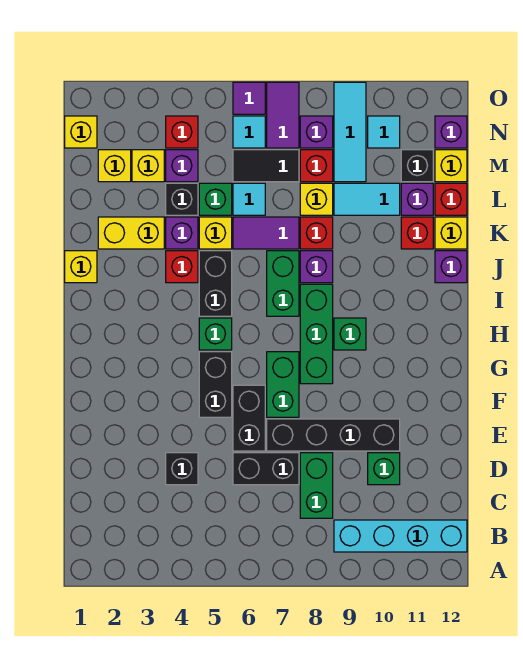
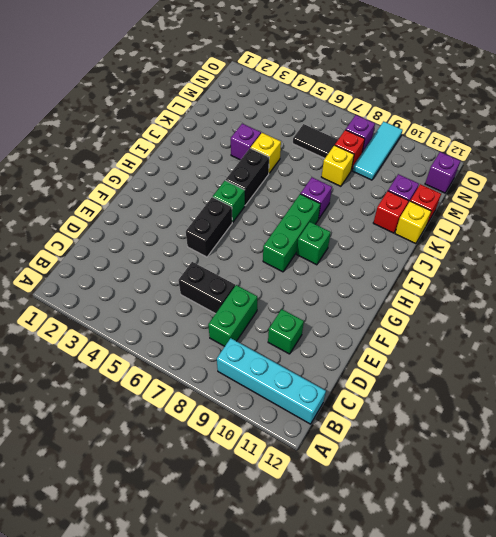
none -> black 1x1 brick [166,453,198,485]
none -> black 1x2 brick [233,385,265,451]
none -> black 1x4 brick [267,419,400,451]
none -> green 1x2 brick [267,352,299,417]

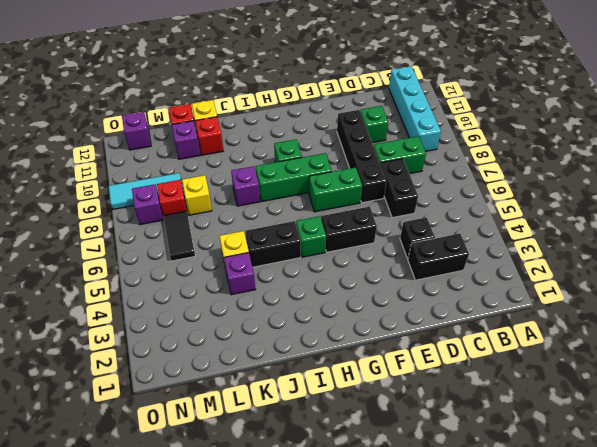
black 1x2 brick [408,234,469,280] -> black 1x2 brick moved to [233,385,265,451]
none -> green 1x2 brick [267,251,299,316]
none -> yellow 1x1 brick [65,251,97,283]
none -> red 1x1 brick [166,251,198,283]
none -> purple 1x1 brick [435,251,467,283]

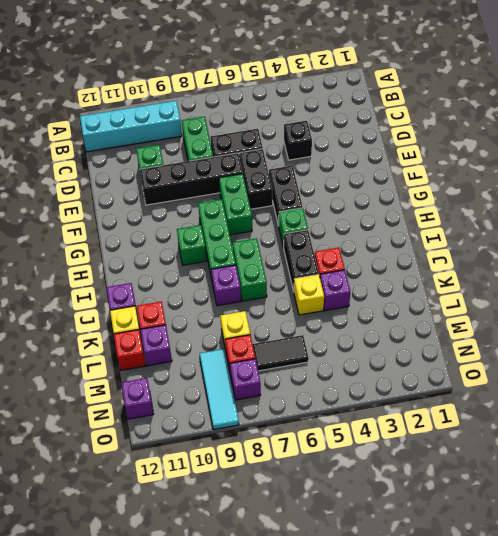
none -> yellow 1x1 brick [65,251,97,283]
none -> yellow 1x2 brick [98,217,164,249]
none -> purple 1x2 tile [233,217,299,249]
none -> red 1x1 brick [300,217,333,249]

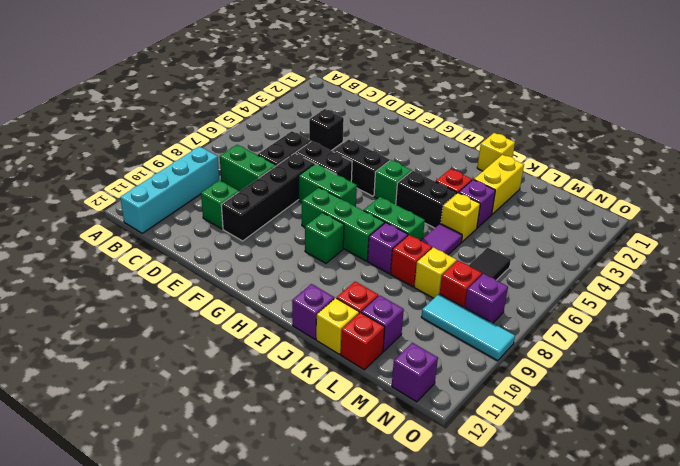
none -> black 1x1 brick [166,183,198,215]
none -> green 1x1 brick [199,183,232,215]
none -> cyan 1x1 tile [233,183,265,215]
none -> cyan 1x2 tile [334,183,400,215]

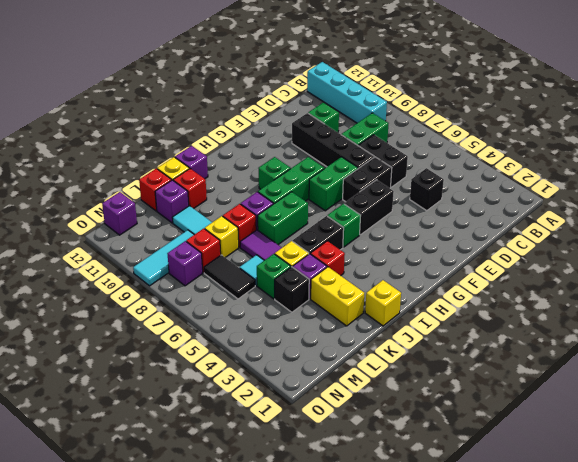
none -> yellow 1x1 brick [98,150,131,182]
none -> yellow 1x1 brick [132,150,164,182]
none -> purple 1x1 brick [166,150,198,182]
none -> black 1x1 brick [401,150,433,182]

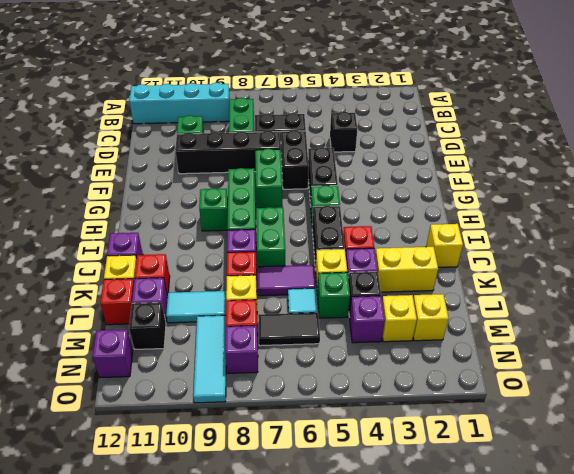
none -> yellow 1x1 brick [435,150,467,182]
none -> yellow 1x1 brick [65,116,97,148]
none -> red 1x1 brick [166,116,198,148]
none -> cyan 1x1 tile [233,116,265,148]

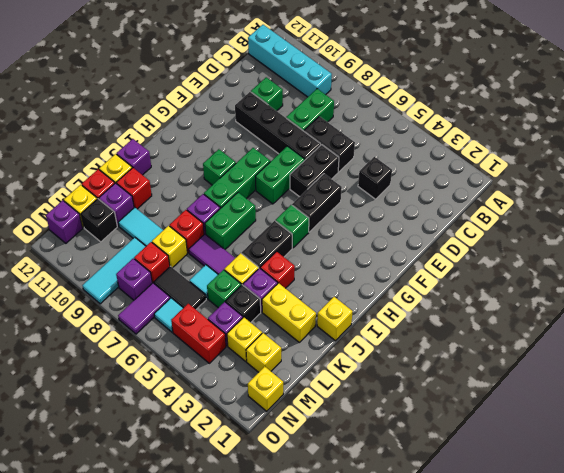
red 1x2 brick [171,304,226,363] -> red 1x1 brick [166,116,198,148]
none -> cyan 1x1 tile [368,116,400,148]
none -> purple 1x1 tile [233,82,265,114]

